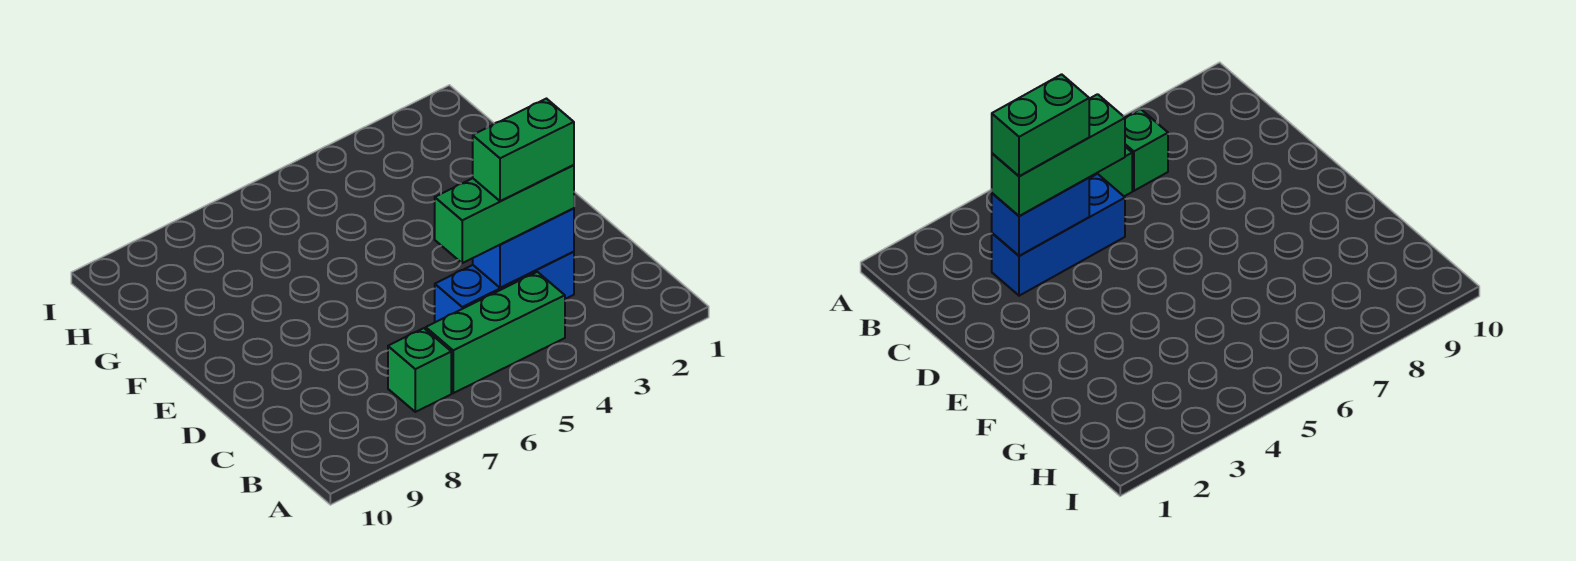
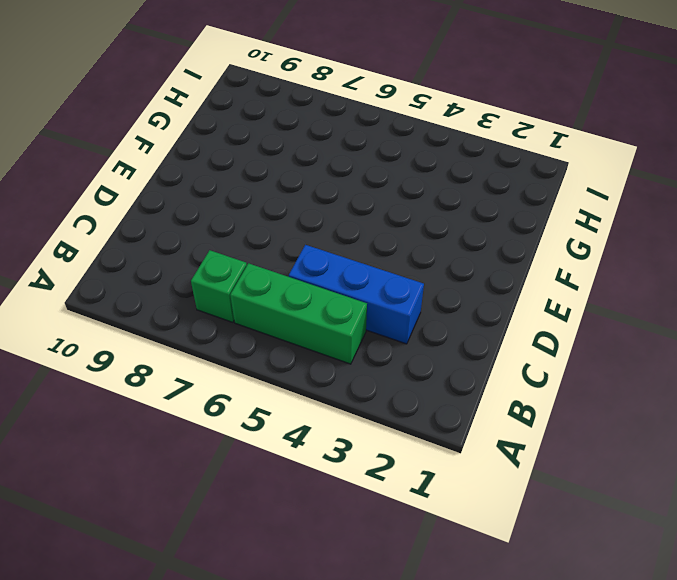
none -> blue 1x2 brick [473,208,574,288]
none -> green 1x3 brick [435,165,574,263]

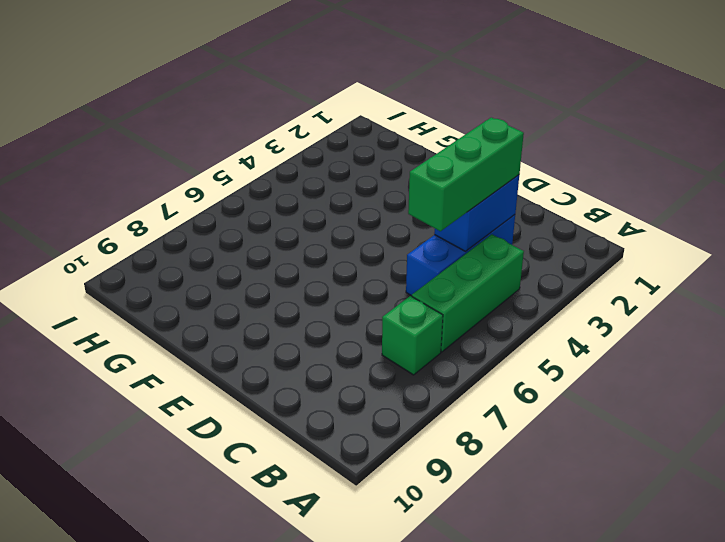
none -> green 1x2 brick [473,99,574,201]

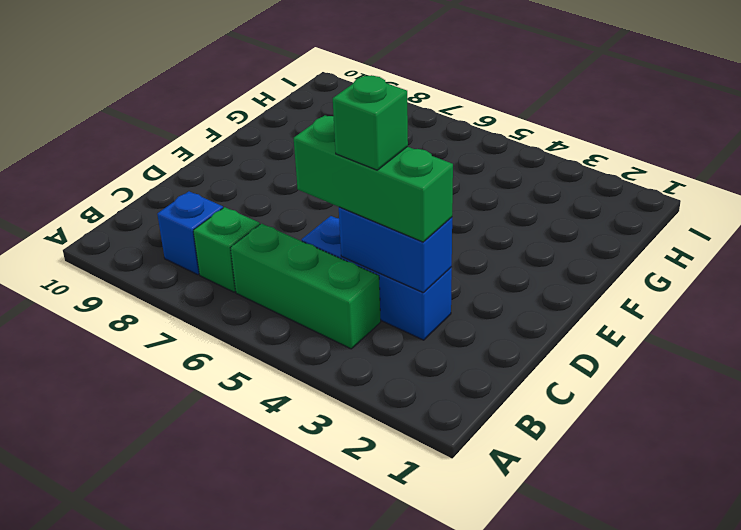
blue 1x1 brick [157,191,223,275] -> none
green 1x1 brick [333,75,408,170] -> green 1x2 brick [473,99,574,201]

